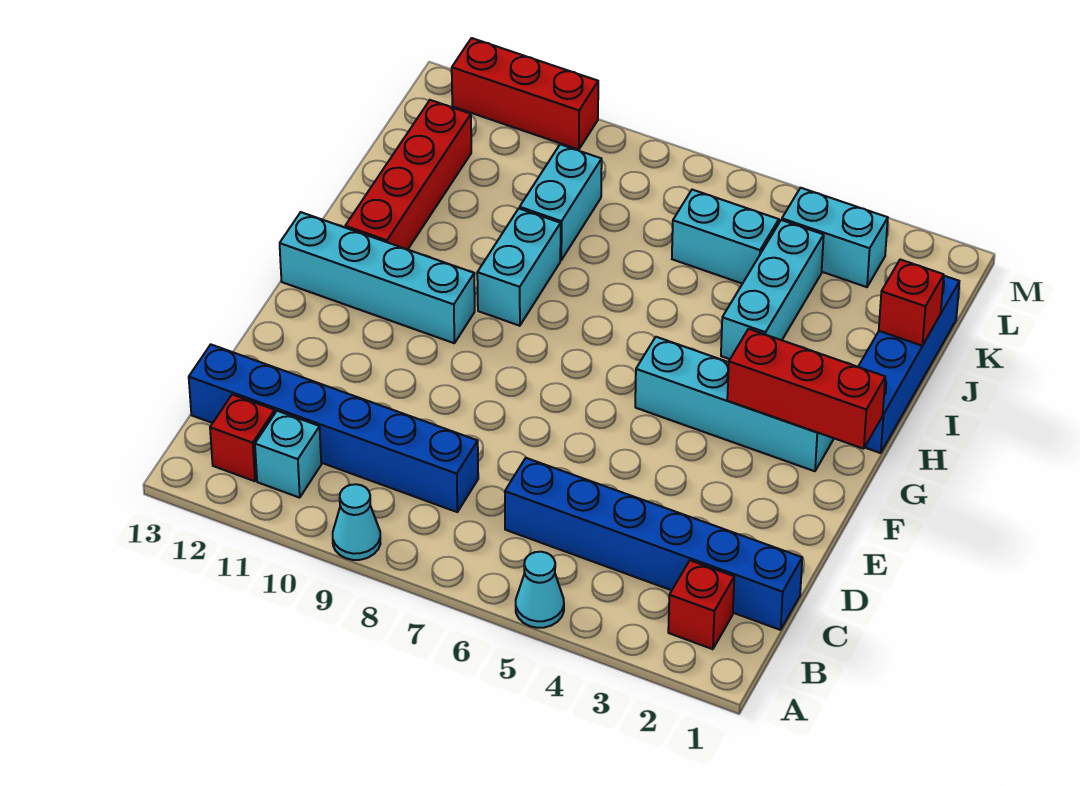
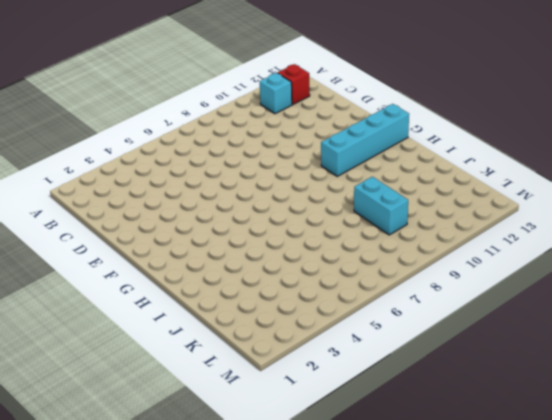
none -> cyan 1x1 cone [516,552,564,628]
none -> cyan 1x1 cone [333,484,381,560]
none -> red 1x1 brick [668,560,734,649]

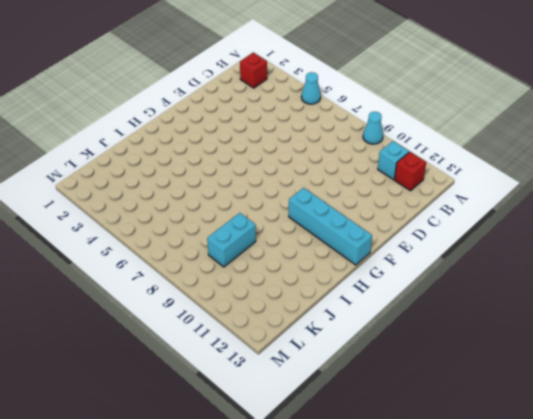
none -> blue 1x6 brick [505,458,802,630]
none -> blue 1x6 brick [189,345,478,512]
none -> cyan 1x4 brick [635,337,834,471]

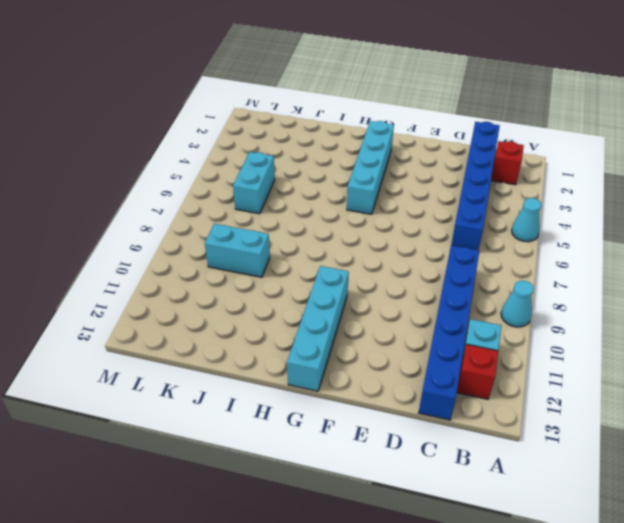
none -> blue 1x4 brick [858,276,959,453]
none -> cyan 1x2 brick [477,209,561,326]
none -> red 1x4 brick [345,100,471,250]

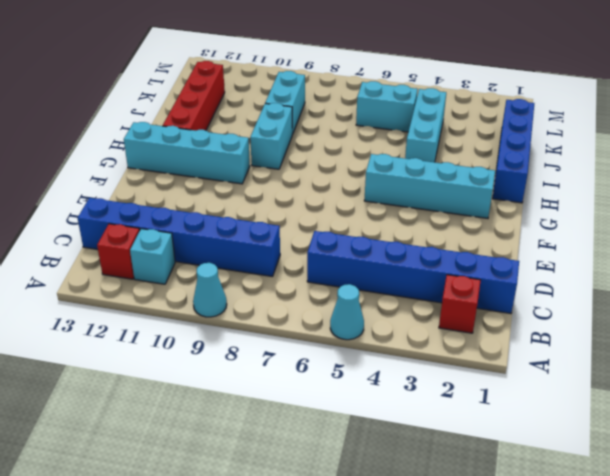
none -> cyan 1x2 brick [782,188,888,287]
none -> red 1x3 brick [452,38,598,150]
none -> red 1x3 brick [727,329,885,449]

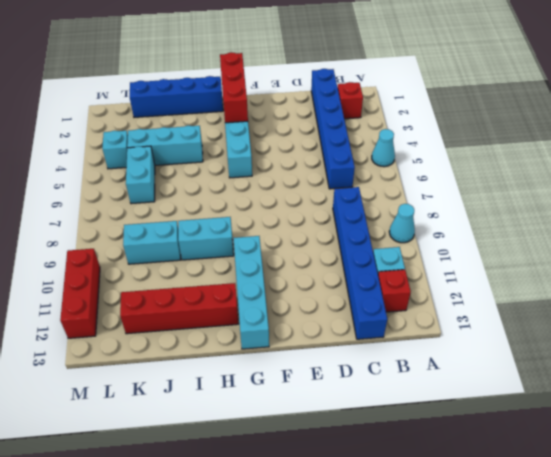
cyan 1x1 brick [102,131,128,169] -> cyan 1x2 brick [782,188,888,287]
none -> red 1x1 brick [879,260,944,346]

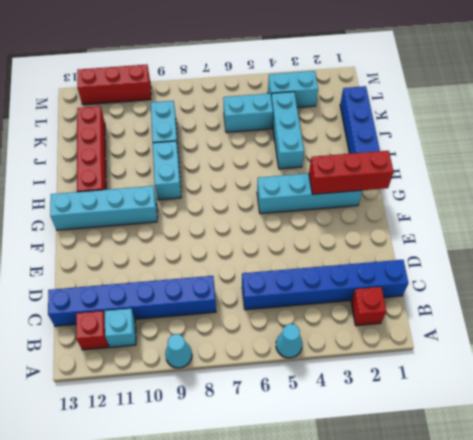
none -> red 1x1 brick [879,260,944,346]

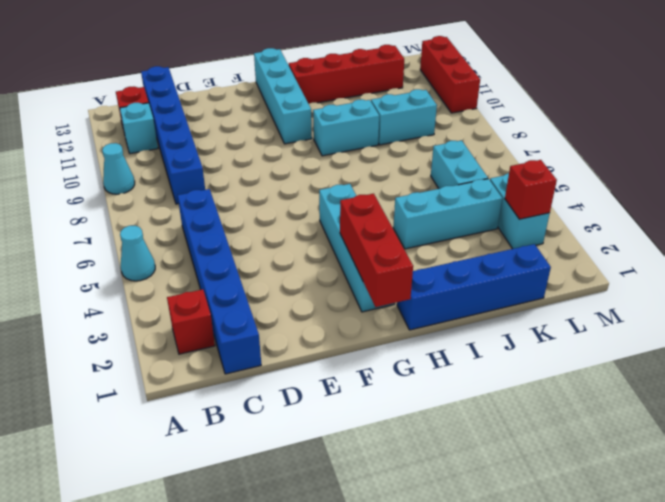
red 1x1 brick [505,160,557,219] -> red 1x1 brick moved to [879,260,944,346]

